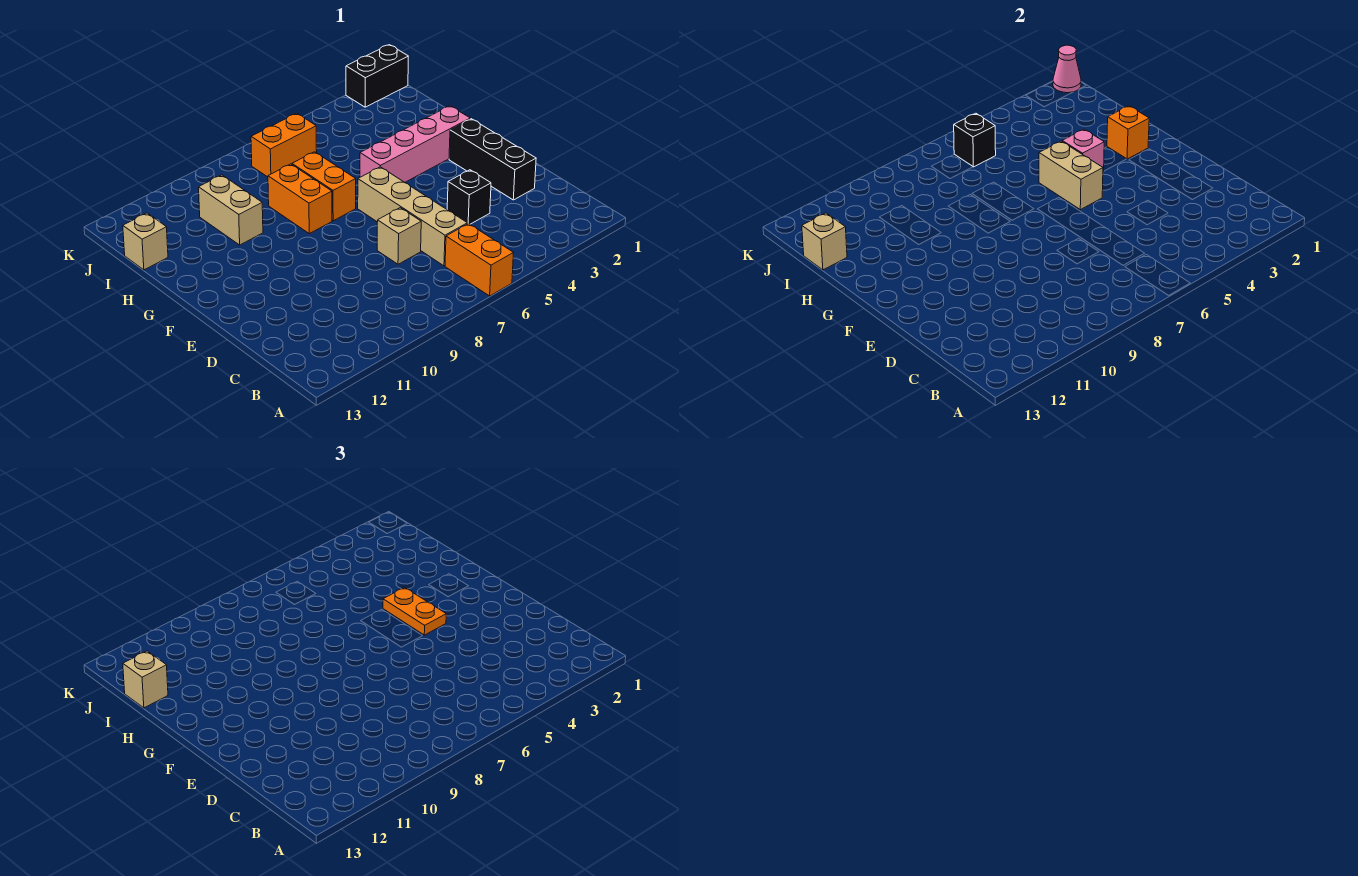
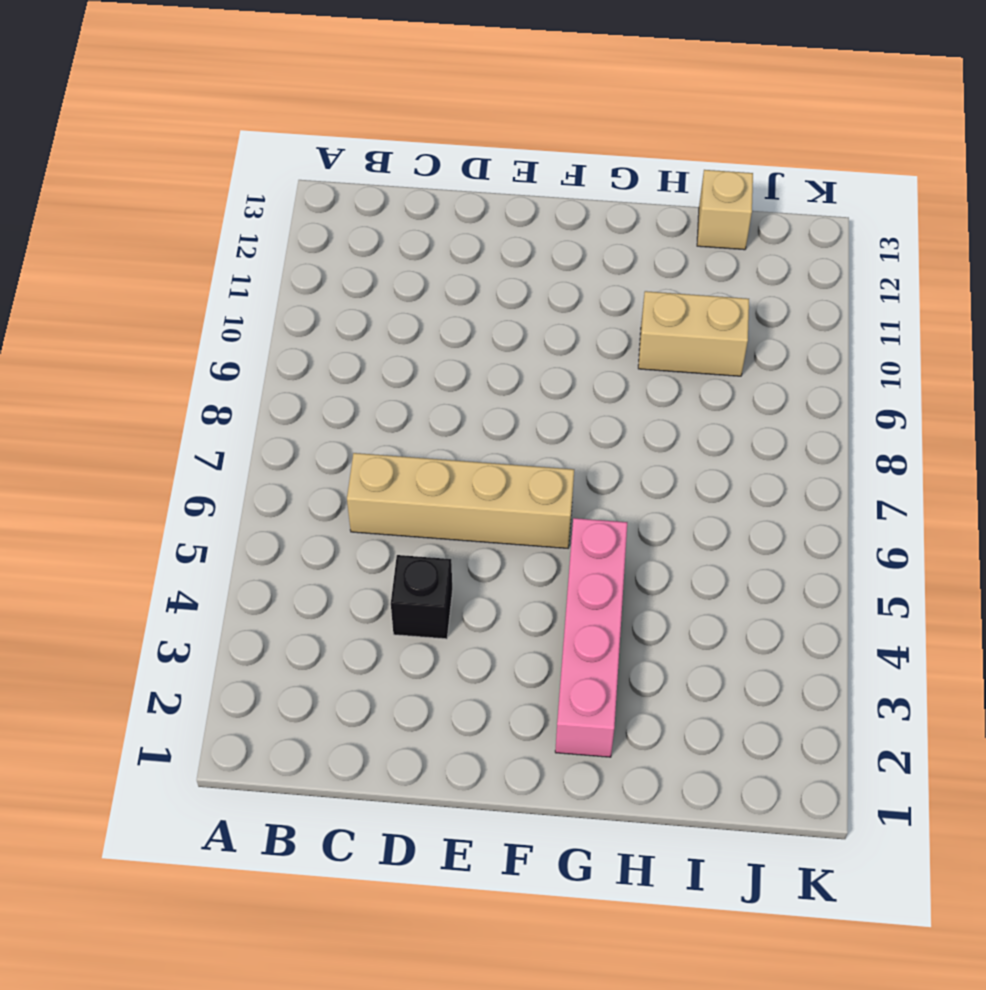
none -> orange 1x2 brick [445,224,513,296]
none -> black 1x3 brick [449,119,536,200]
none -> tan 1x1 brick [377,208,421,264]

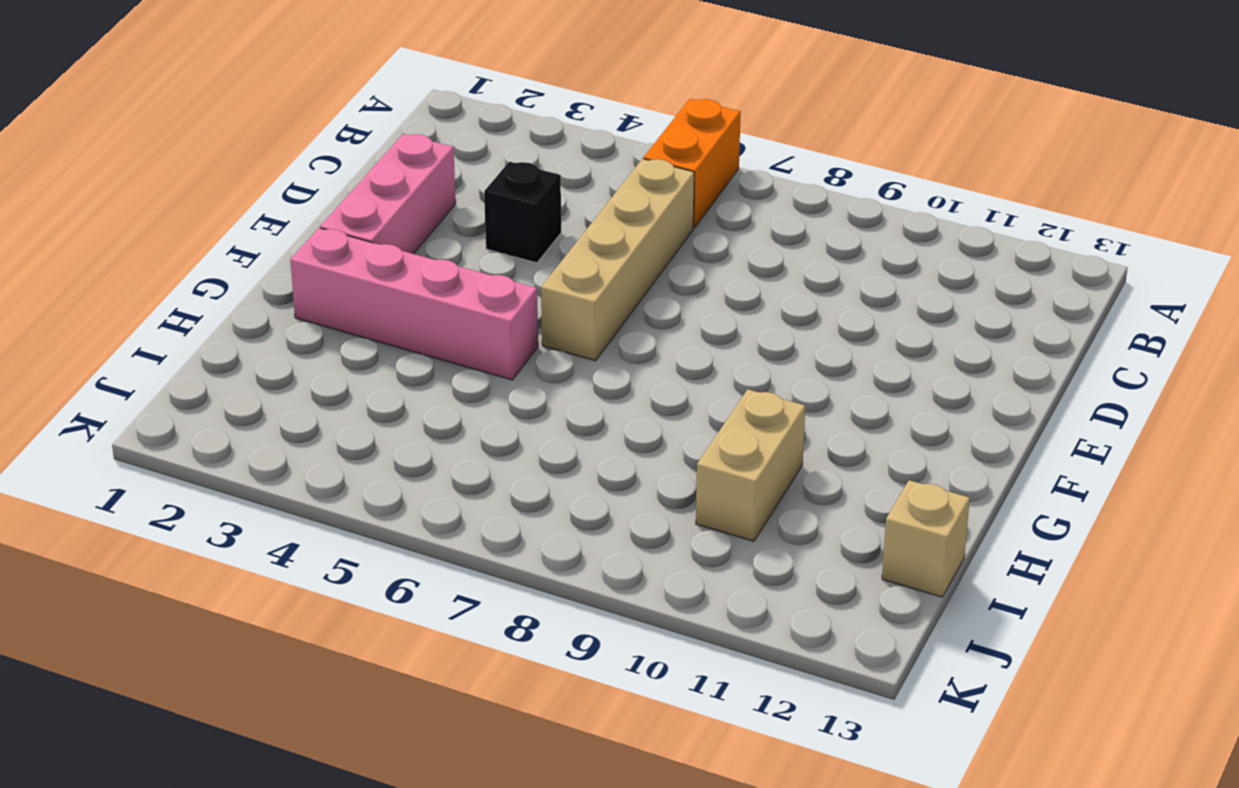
pink 1x3 brick [320,134,456,254] -> black 1x3 brick [449,119,536,200]
none -> tan 1x1 brick [377,208,421,264]
none -> orange 1x2 brick [292,152,356,221]
none -> orange 1x2 brick [268,164,332,234]

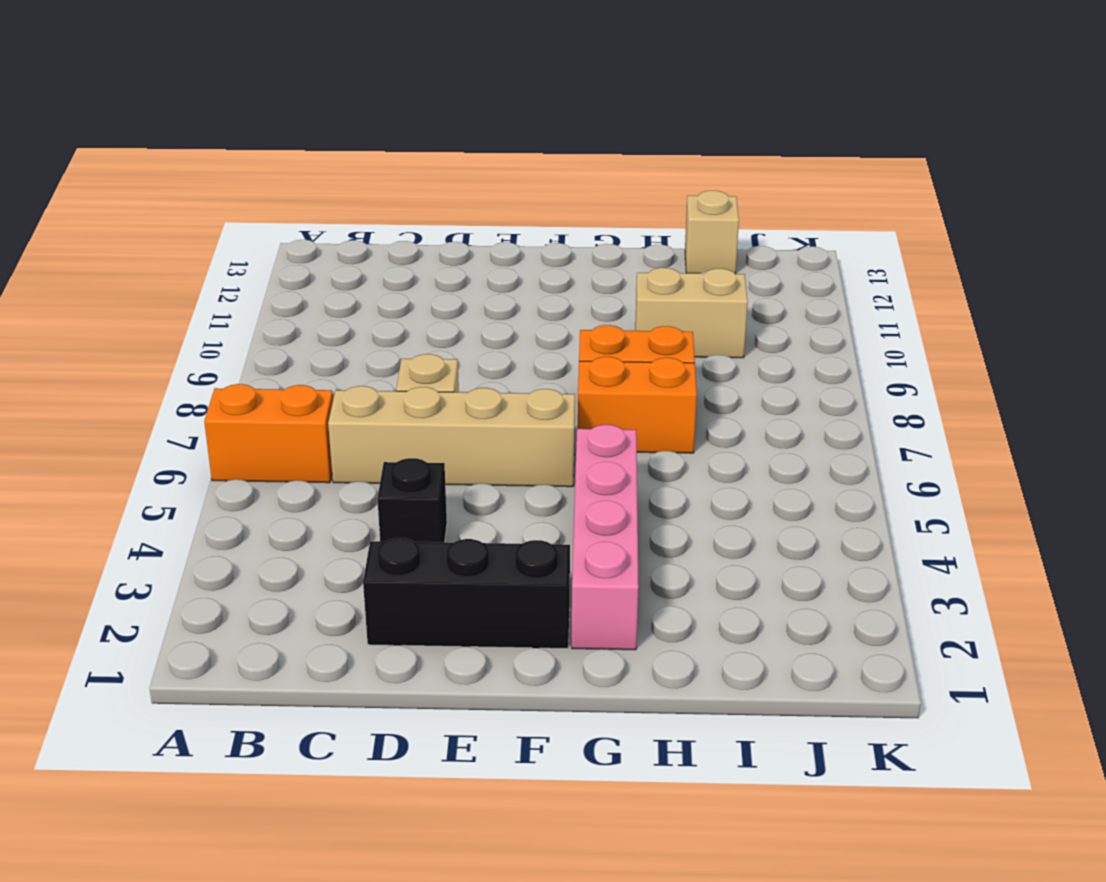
none -> orange 1x2 brick [251,113,317,177]
none -> black 1x2 brick [346,45,408,107]
none -> tan 1x2 brick [1039,141,1103,210]

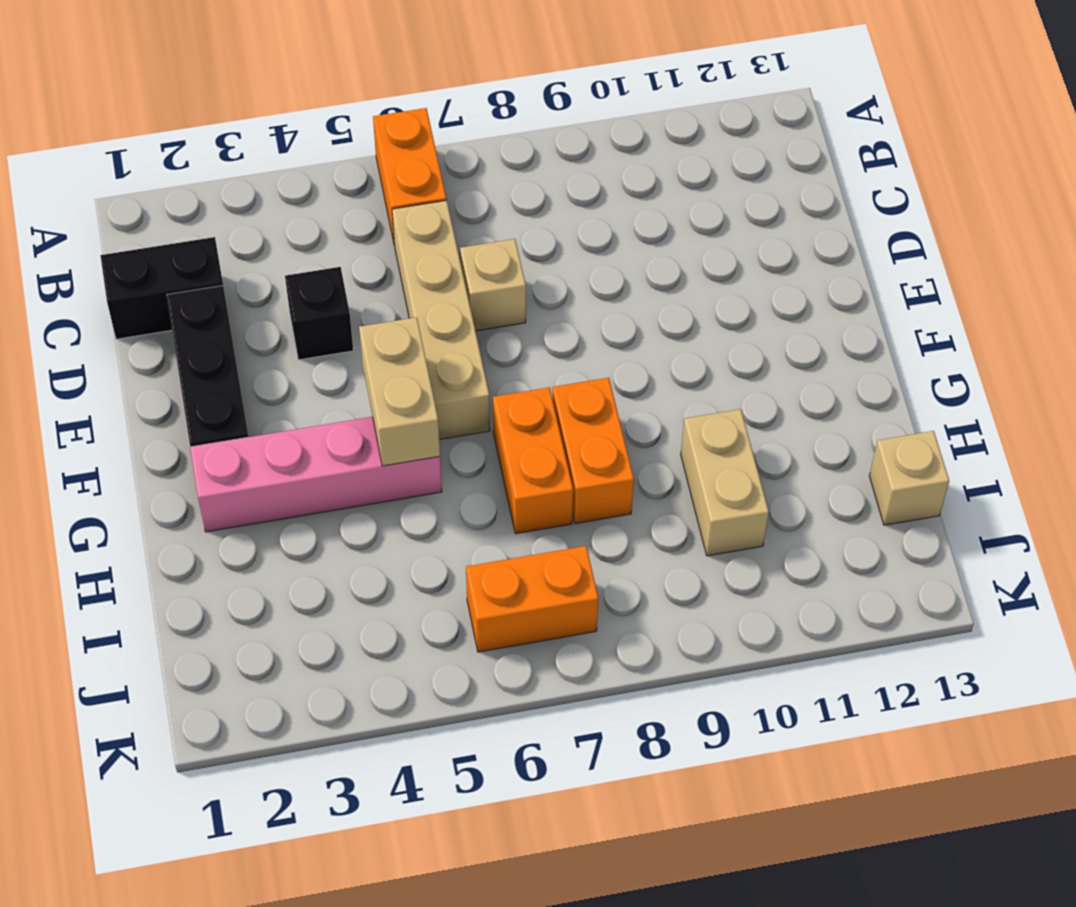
black 1x2 brick [100,237,224,339] -> black 1x2 brick moved to [346,45,408,107]
none -> orange 1x1 brick [1107,106,1149,159]
none -> pink 1x1 brick [1062,129,1104,172]
none -> tan 1x1 brick [802,213,847,270]

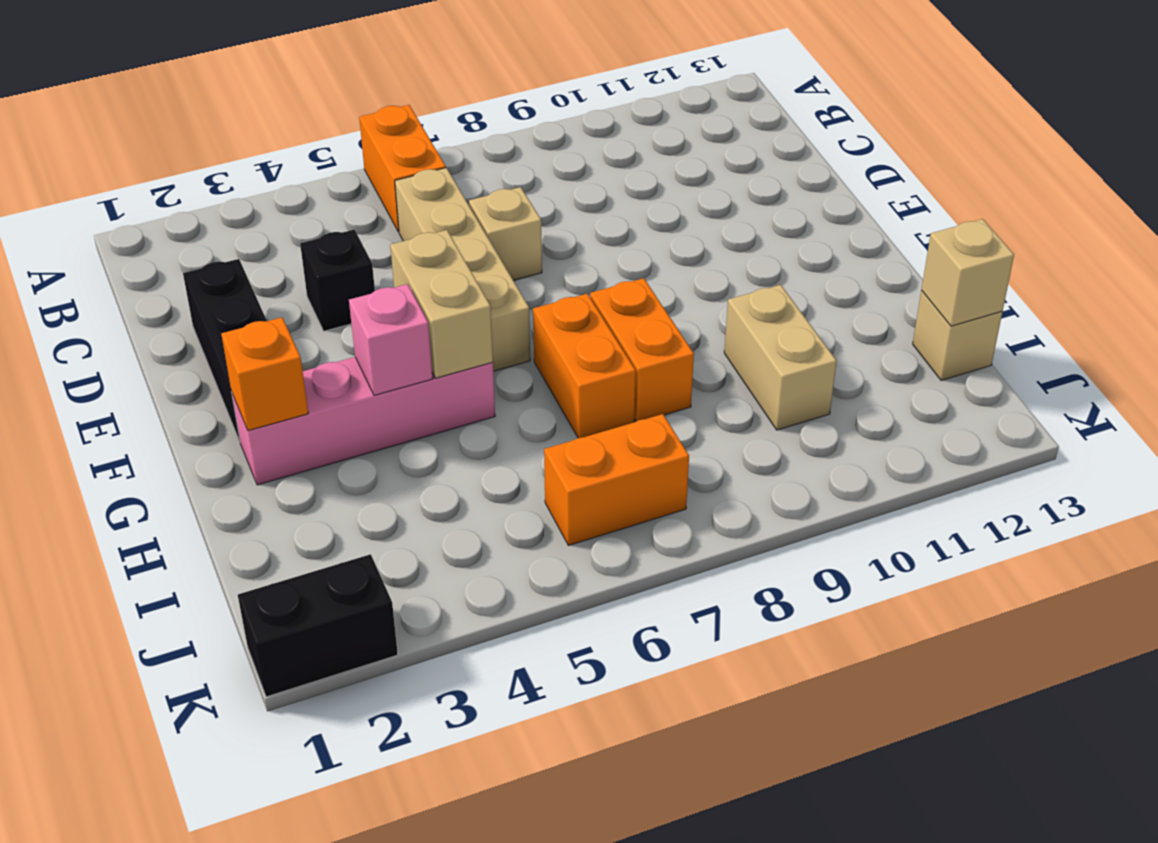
none -> black 1x1 brick [954,113,996,167]
none -> pink 1x1 cone [1053,45,1081,93]
none -> orange 1x2 plate [383,587,446,635]

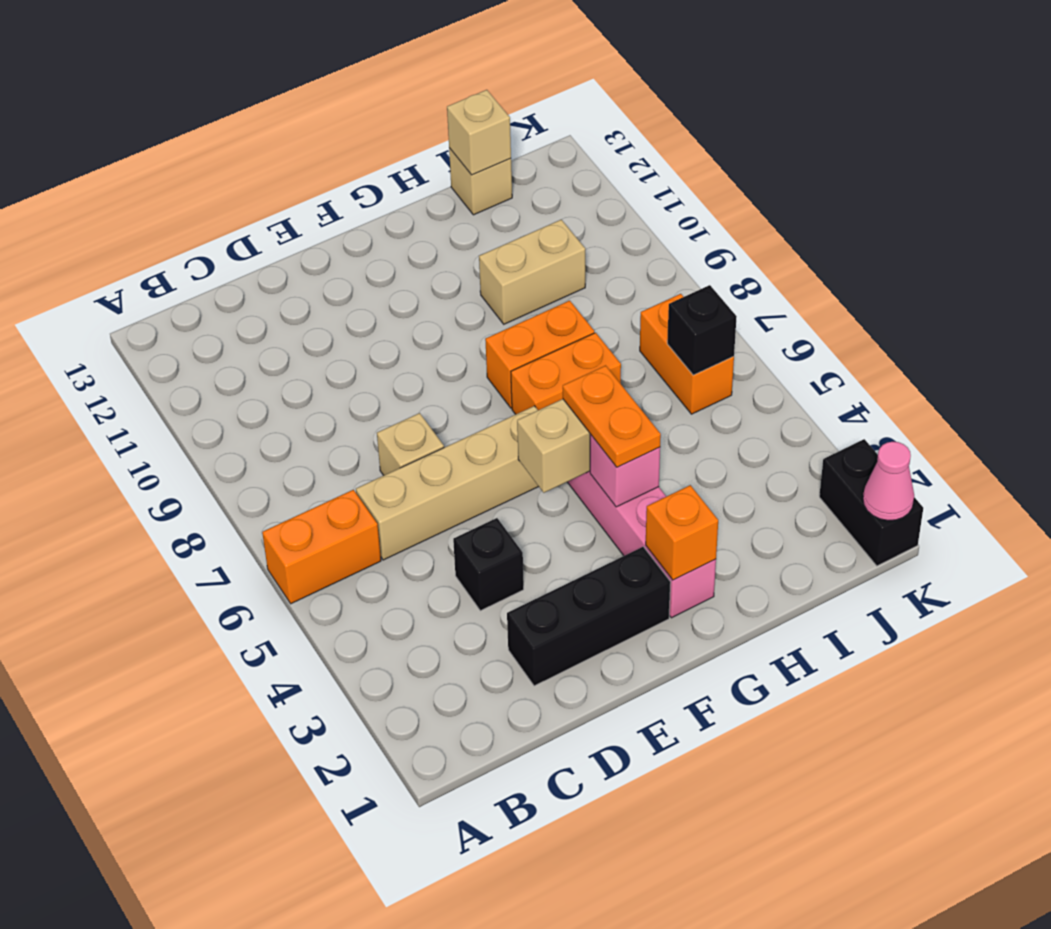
orange 1x2 plate [563,365,661,467] -> orange 1x2 plate turned to [383,587,446,635]
none -> tan 1x1 brick [123,651,168,708]

